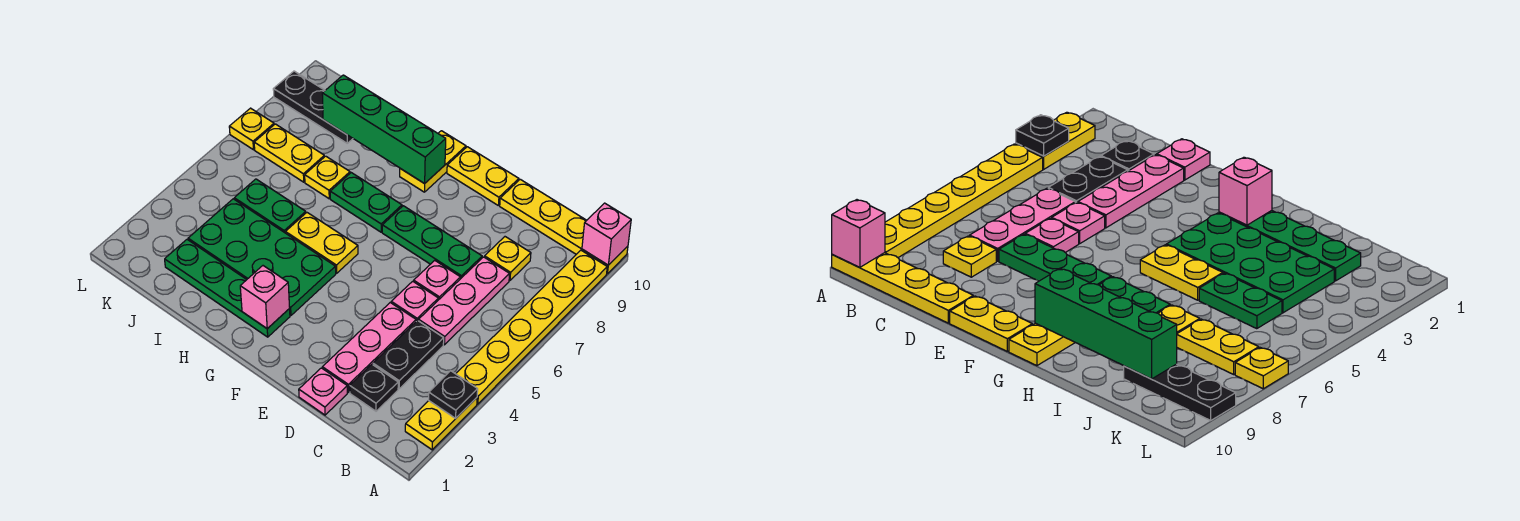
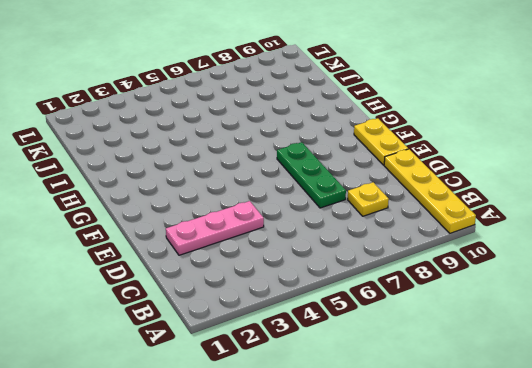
none -> yellow 1x2 plate [405,398,477,450]
none -> yellow 1x6 plate [456,250,607,404]
none -> black 1x1 plate [350,365,398,411]

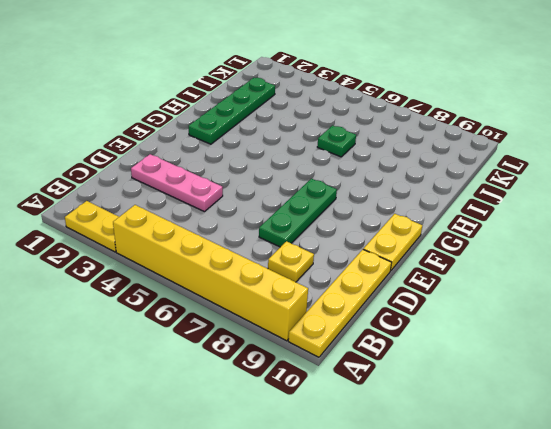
yellow 1x6 brick [113,205,308,341] -> yellow 1x6 plate [456,250,607,404]
green 1x1 plate [317,126,356,157] -> none
none -> black 1x1 plate [350,365,398,411]
none -> black 1x2 plate [373,320,444,389]
none -> pink 1x3 plate [419,257,509,345]

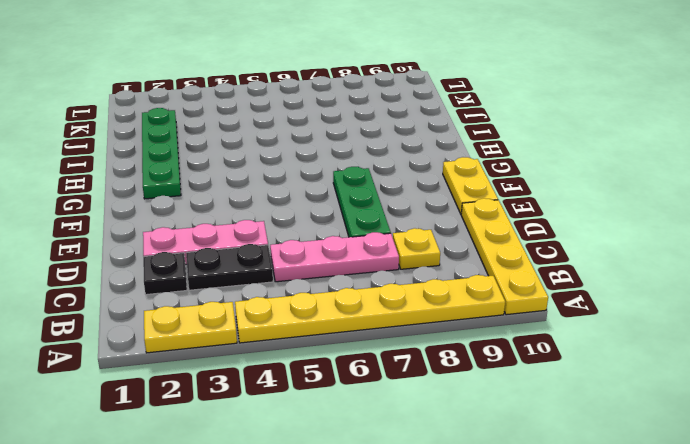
none -> pink 1x1 plate [299,368,347,415]
none -> pink 1x1 plate [391,281,438,321]
none -> pink 1x1 plate [414,260,460,300]

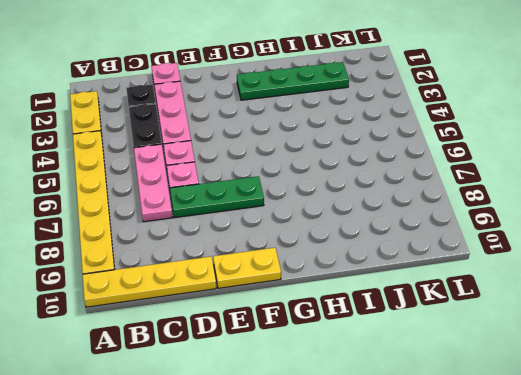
none -> yellow 1x1 plate [485,237,531,280]
none -> green 2x4 plate [188,199,336,315]
none -> yellow 1x2 plate [286,213,358,273]

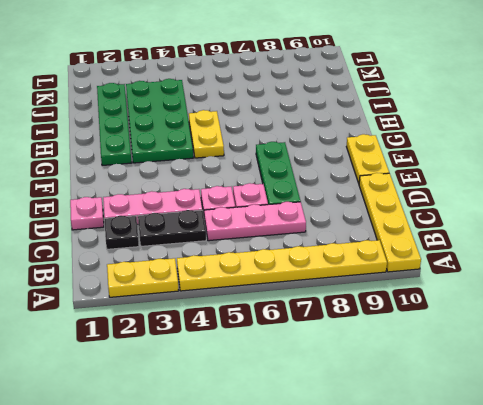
none -> yellow 1x1 plate [485,237,531,280]
none -> green 1x2 plate [330,173,402,232]
none -> yellow 1x2 plate [400,131,466,192]

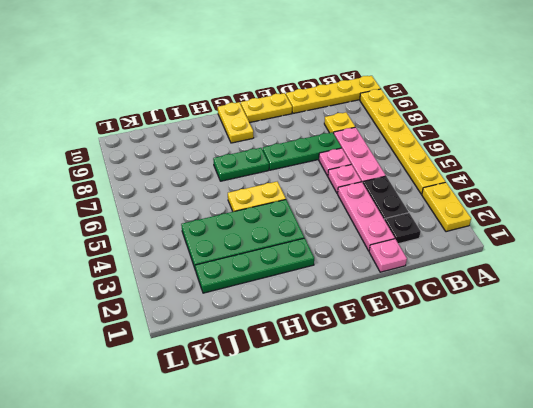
none -> green 1x2 plate [234,179,306,233]
none -> yellow 1x1 plate [305,156,350,199]
none -> yellow 1x2 plate [254,124,324,182]

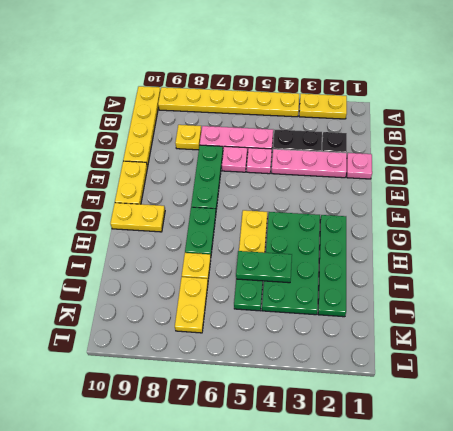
green 1x2 plate [236,251,292,283] -> none
none -> black 1x3 plate [273,71,353,143]
none -> yellow 1x1 plate [229,108,274,150]
none -> black 1x1 plate [429,371,478,418]

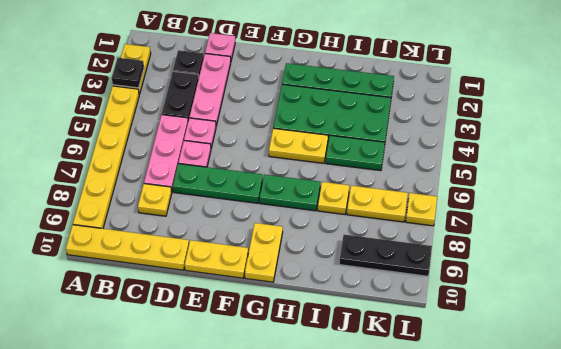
none -> pink 1x1 brick [582,203,631,265]
none -> pink 1x1 brick [240,266,290,329]
none -> green 1x4 brick [322,75,446,184]

